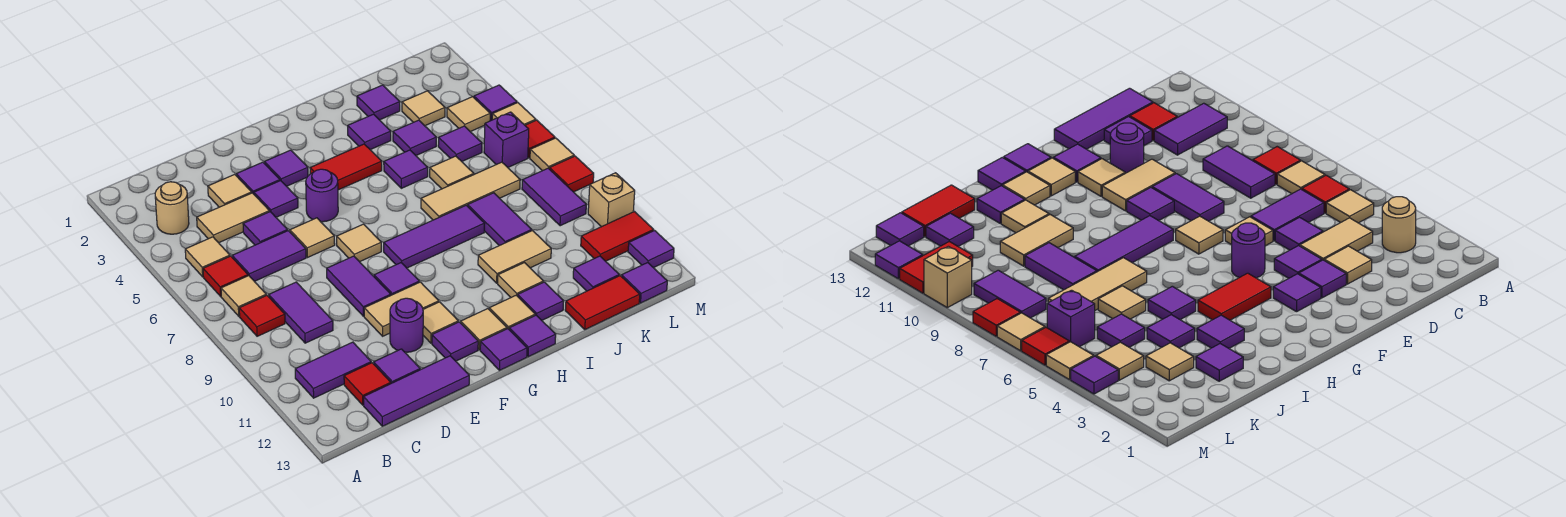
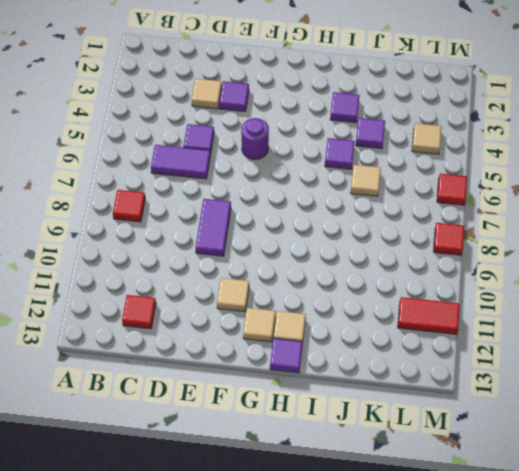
none -> tan 1x1 round brick [155,182,189,234]
none -> tan 1x1 tile [185,237,230,277]
none -> red 1x1 tile [203,256,248,296]
none -> tan 1x1 tile [221,276,266,316]

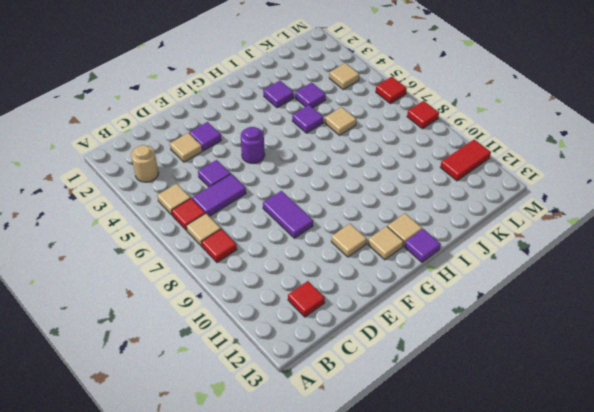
none -> purple 1x2 tile [295,342,371,398]
none -> tan 1x2 tile [197,193,270,243]
none -> purple 1x2 tile [269,282,333,343]
none -> purple 1x3 tile [364,356,469,426]

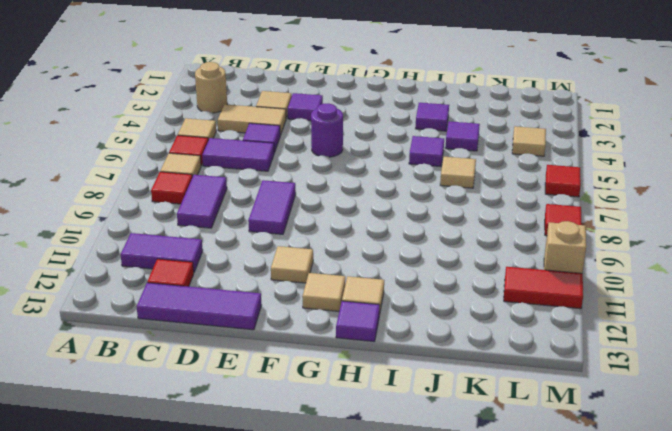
none -> purple 1x1 tile [374,349,420,383]
none -> purple 1x1 tile [254,181,298,217]
none -> tan 1x1 tile [290,218,335,258]
none -> tan 1x2 tile [364,282,439,336]

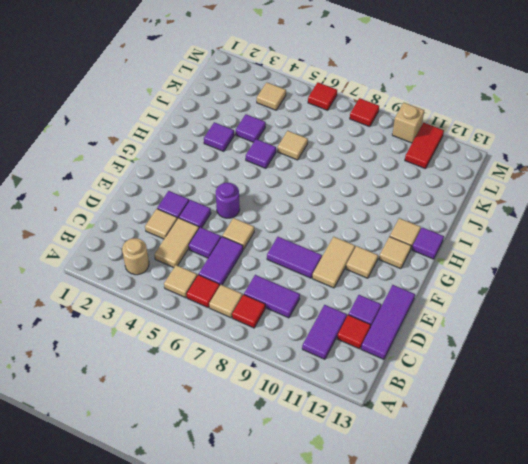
none -> purple 1x1 round brick [390,298,423,352]
none -> purple 1x1 tile [264,150,308,186]
none -> tan 1x1 tile [337,224,381,262]
none -> purple 1x1 tile [374,263,419,295]

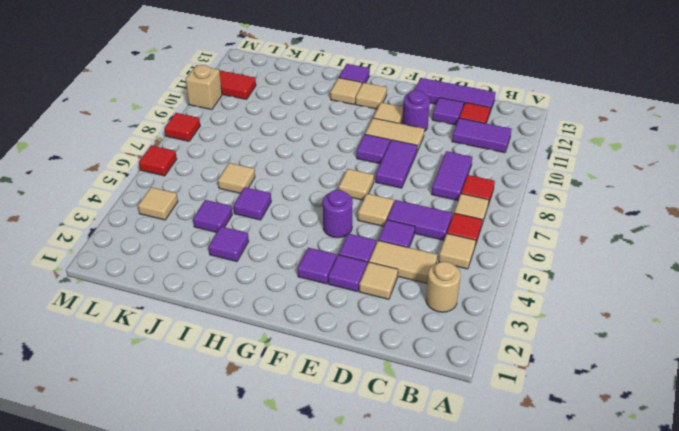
none -> purple 1x1 tile [432,322,478,361]
none -> red 1x2 tile [310,144,382,190]
none -> purple 1x3 tile [384,205,485,268]
none -> purple 1x1 tile [480,329,527,370]

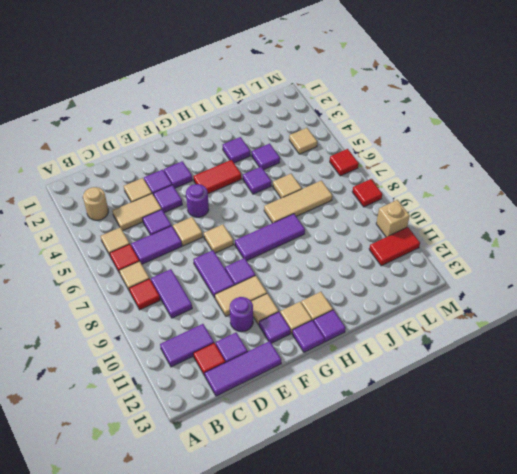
none -> tan 1x2 tile [478,231,551,283]
none -> tan 1x1 tile [498,263,543,297]
none -> purple 1x1 tile [518,282,564,320]
none -> purple 1x1 tile [357,85,400,120]

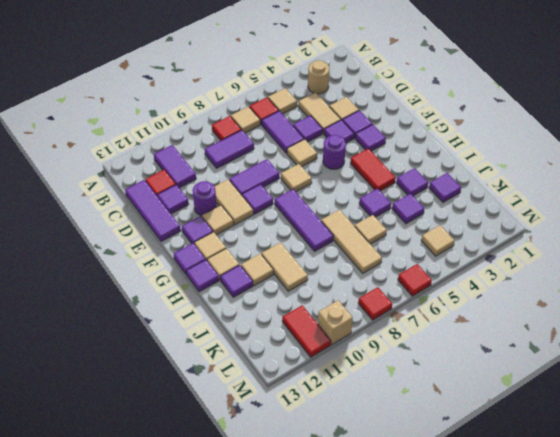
none -> purple 1x2 tile [468,193,532,246]
none -> red 1x2 tile [565,276,640,329]
none -> tan 1x1 tile [402,91,445,126]
none -> purple 1x1 tile [438,126,482,161]

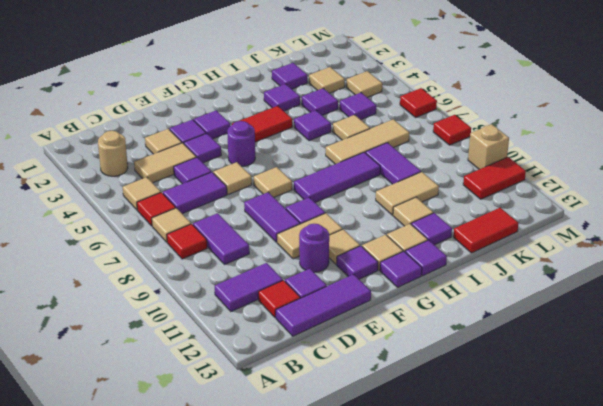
none -> purple 1x1 tile [573,256,619,291]
none -> purple 1x1 brick [484,112,529,167]
none -> purple 1x2 tile [522,168,586,226]
none -> purple 1x1 tile [622,263,667,303]

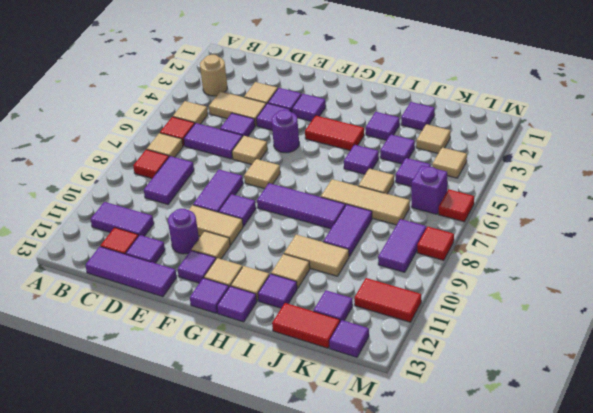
none -> purple 1x1 tile [474,85,517,121]
none -> tan 1x1 tile [492,103,536,125]
none -> tan 1x1 tile [530,138,574,171]
none -> tan 1x1 brick [588,173,635,227]

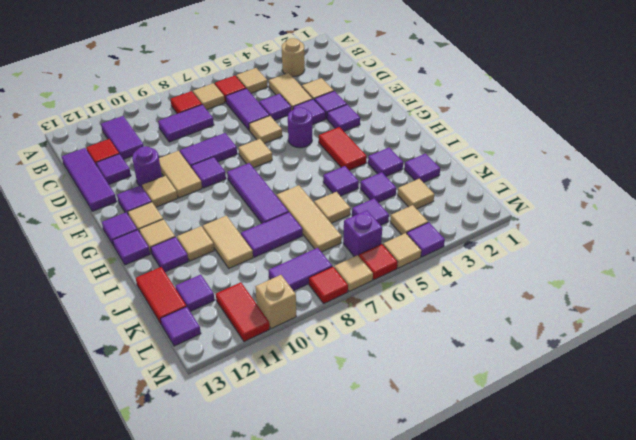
none -> purple 1x1 tile [628,231,674,268]

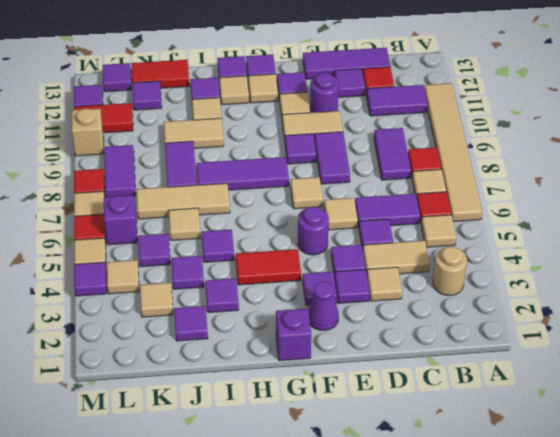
tan 1x6 tile [424,83,482,222] -> none
purple 1x1 cone [308,281,339,331] -> none
purple 1x1 brick [276,309,311,361] -> none

